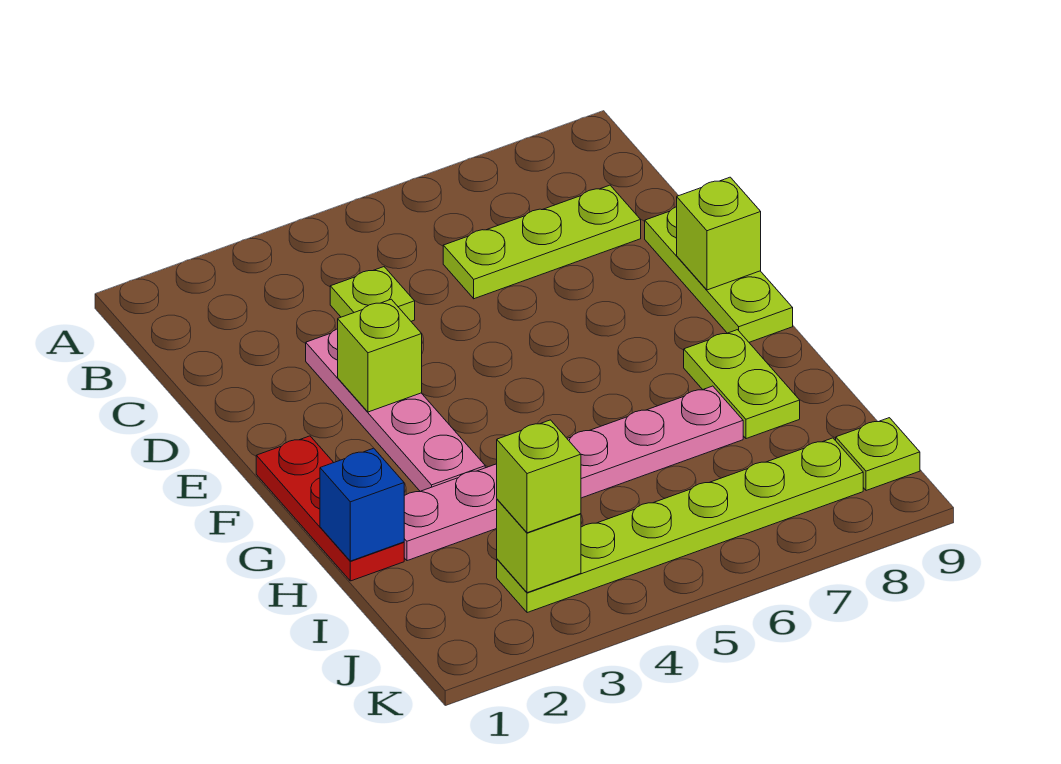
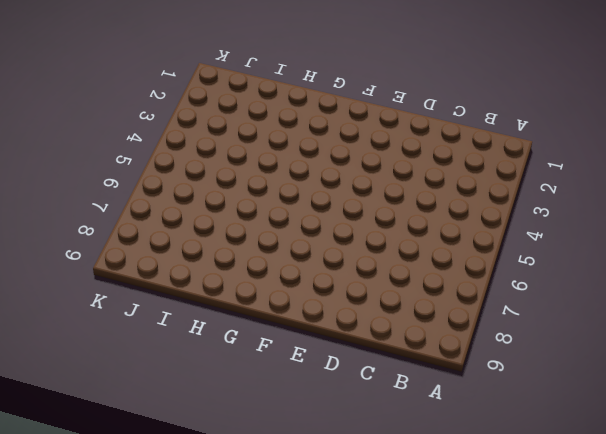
none -> lime 1x1 plate [330,267,415,321]
none -> lime 1x3 plate [443,185,641,299]
none -> pink 1x4 plate [306,329,485,491]

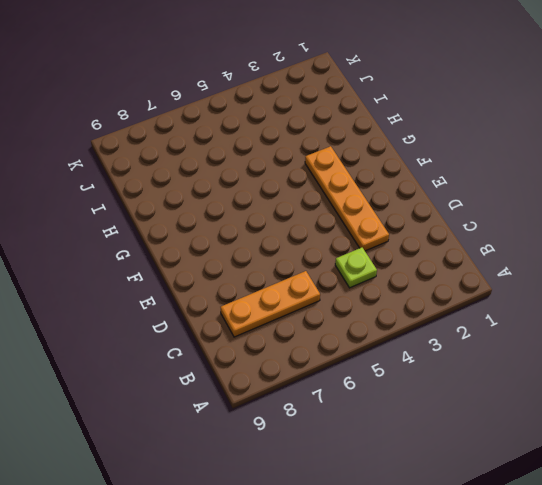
orange 1x3 plate [221,271,320,337] -> lime 1x3 plate [443,185,641,299]
orange 1x4 plate [305,146,389,251] -> pink 1x4 plate [306,329,485,491]
none -> lime 1x3 plate [645,207,793,342]
none -> red 1x3 plate [256,436,404,581]
none -> lime 1x2 plate [684,330,800,439]

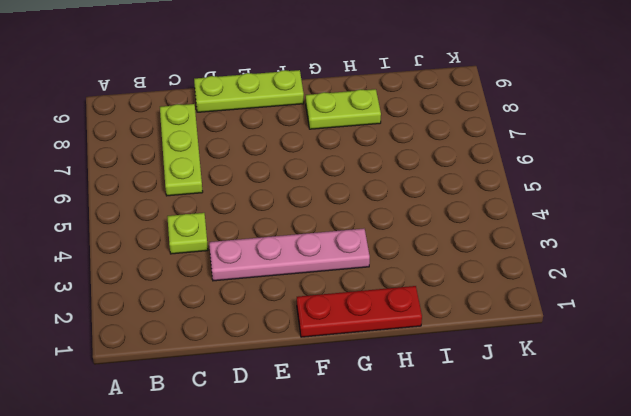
none -> pink 1x6 plate [404,386,743,561]
none -> lime 1x6 plate [497,438,863,613]
none -> lime 1x1 plate [836,418,920,491]

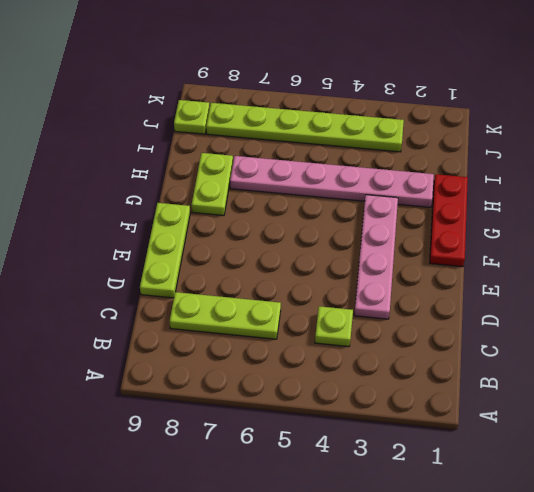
none -> lime 1x1 brick [338,299,422,412]
none -> lime 1x1 brick [677,177,761,290]
none -> blue 1x1 brick [320,448,404,561]

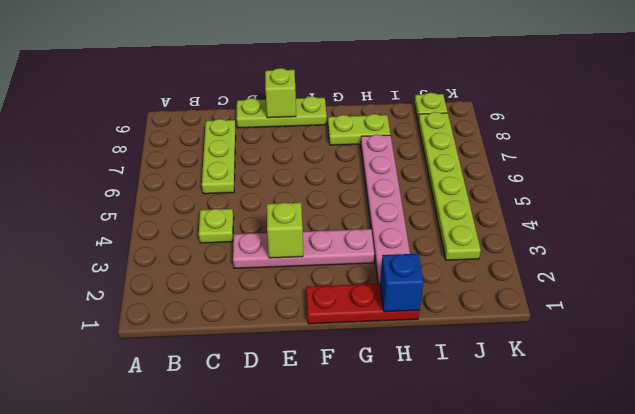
none -> lime 1x1 brick [497,499,581,593]
none -> lime 1x1 brick [497,420,581,533]

